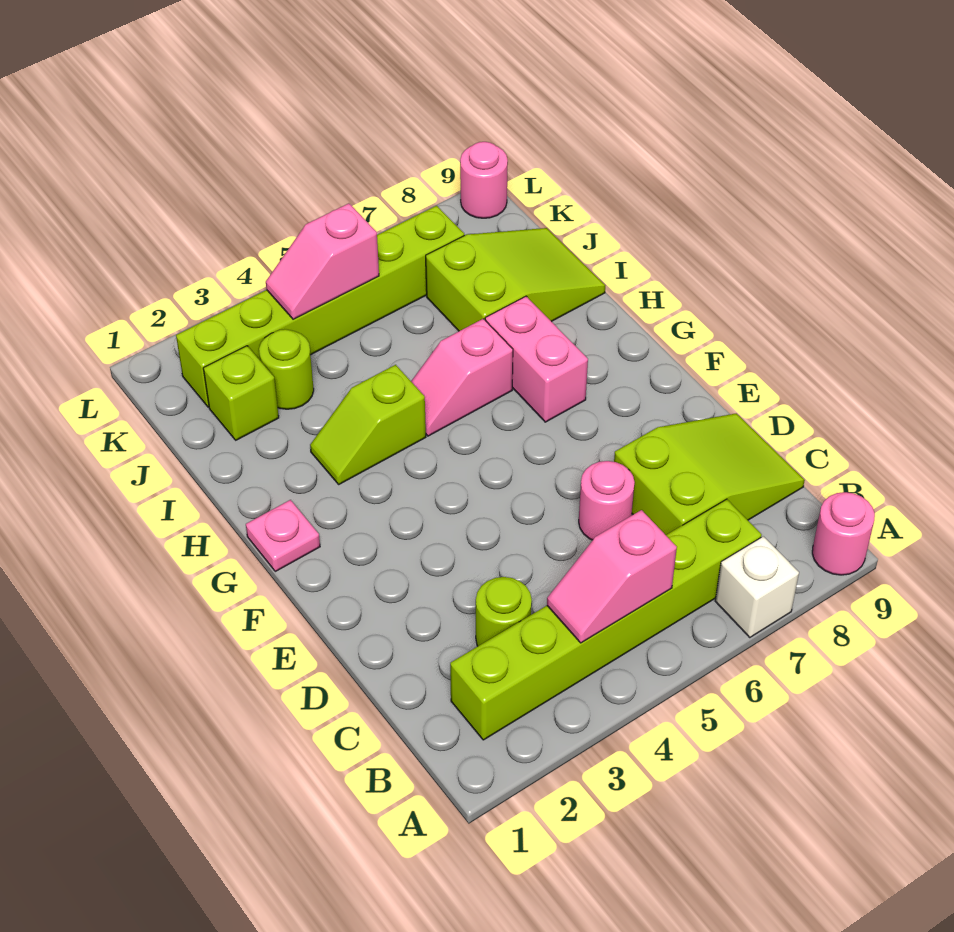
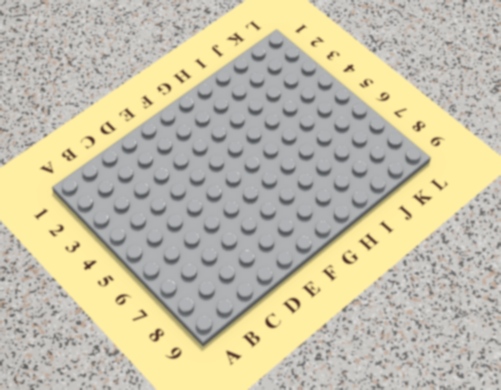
none -> white 1x1 brick [715,536,799,638]
none -> pink 1x1 round brick [812,492,875,575]
none -> lime 1x6 brick [450,499,761,740]

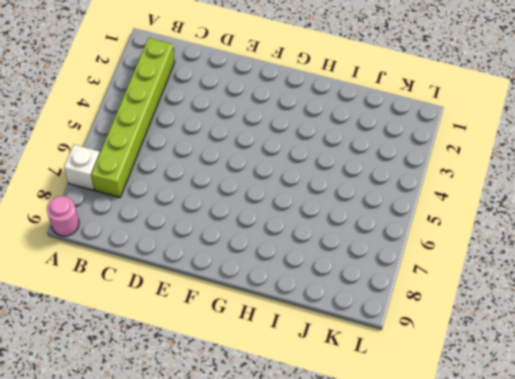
none -> lime 1x1 round brick [476,577,532,646]
none -> lime 2x3 slope [614,413,805,535]
none -> pink 1x1 round brick [579,461,635,540]

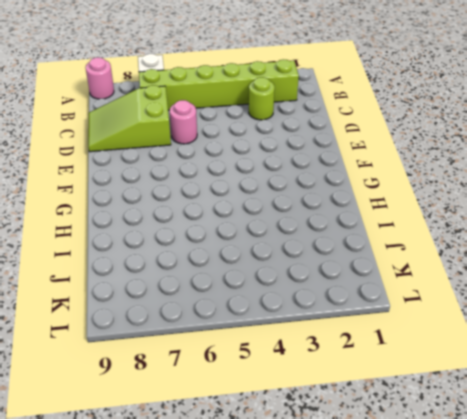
none -> pink 1x1 plate [246,500,320,571]
none -> pink 1x2 brick [485,296,588,422]
none -> lime 1x2 slope [310,365,426,484]

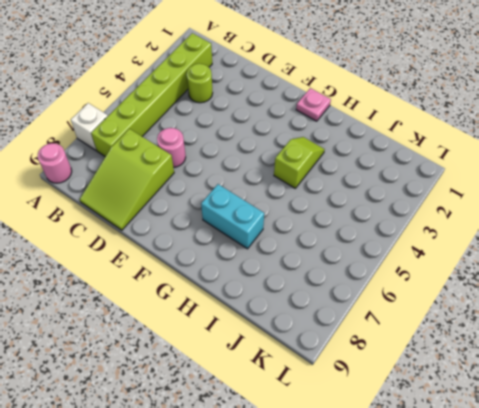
cyan 1x2 brick [201,184,264,249] -> pink 1x2 brick [485,296,588,422]
none -> pink 1x2 slope [411,319,513,436]
none -> lime 2x3 slope [426,228,605,331]
none -> lime 1x1 brick [203,346,279,440]

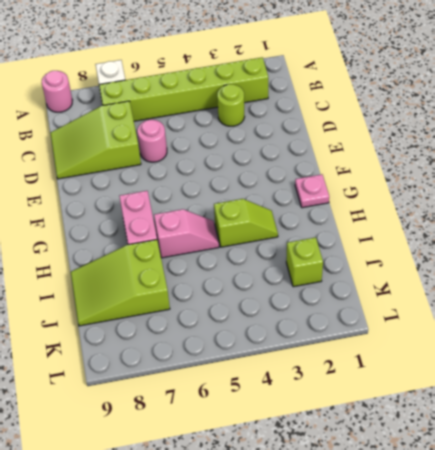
none -> lime 1x1 round brick [259,329,314,409]
none -> lime 1x6 brick [176,206,464,407]
none -> pink 1x1 round brick [460,142,508,218]

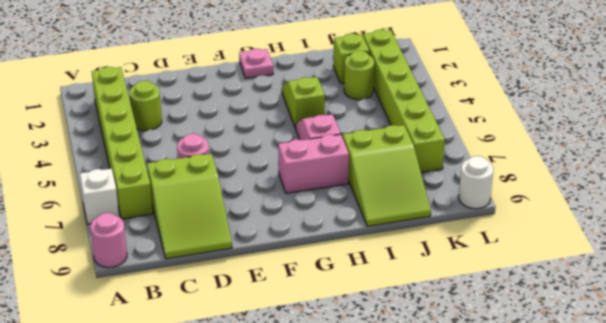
white 1x1 round brick [459,156,493,209] -> pink 1x1 round brick [460,142,508,218]
none -> pink 1x2 slope [547,510,677,643]
none -> pink 1x2 slope [266,203,379,319]

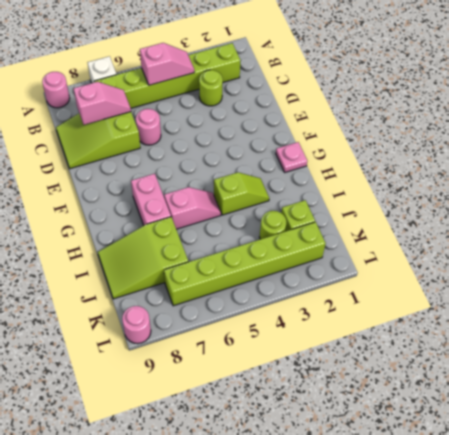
pink 1x2 slope [74,82,131,125] -> pink 1x2 slope moved to [266,203,379,319]

